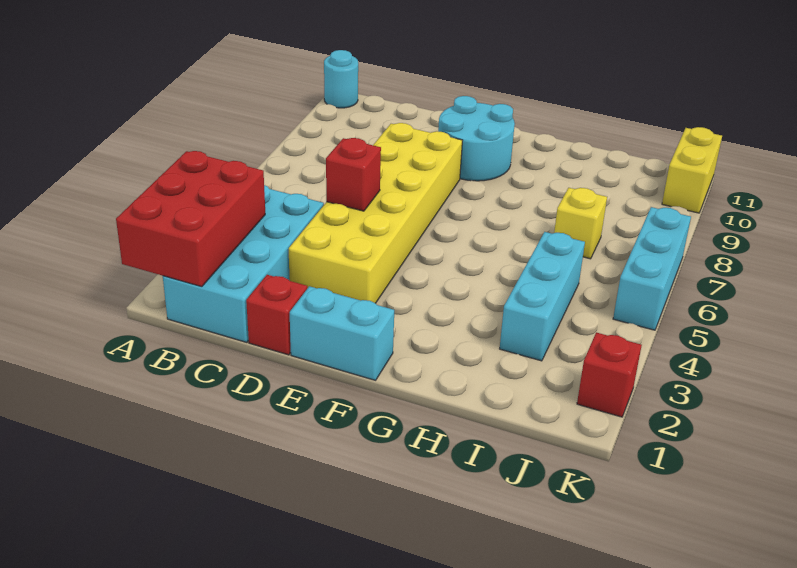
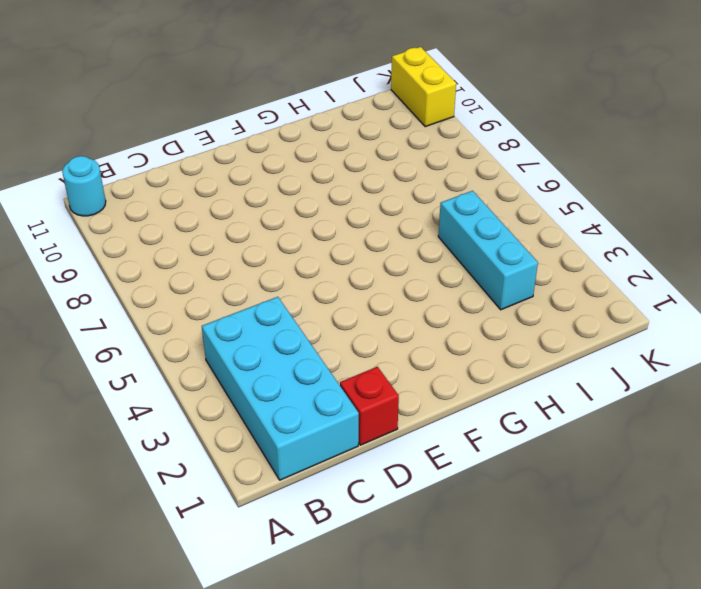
none -> yellow 2x6 brick [289,123,462,303]
none -> cyan 1x2 brick [290,286,394,380]
none -> cyan 2x2 round brick [438,96,515,181]

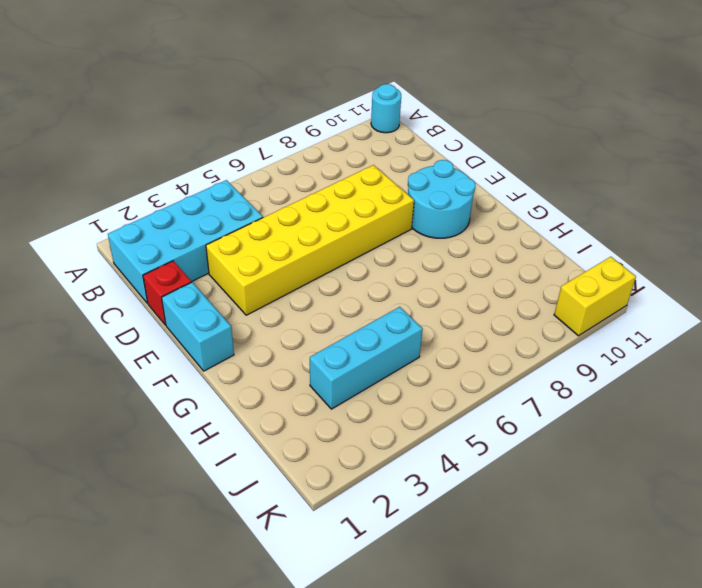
none -> yellow 1x1 brick [554,188,607,259]
none -> red 1x1 brick [577,332,642,417]
none -> cyan 1x3 brick [613,207,691,330]

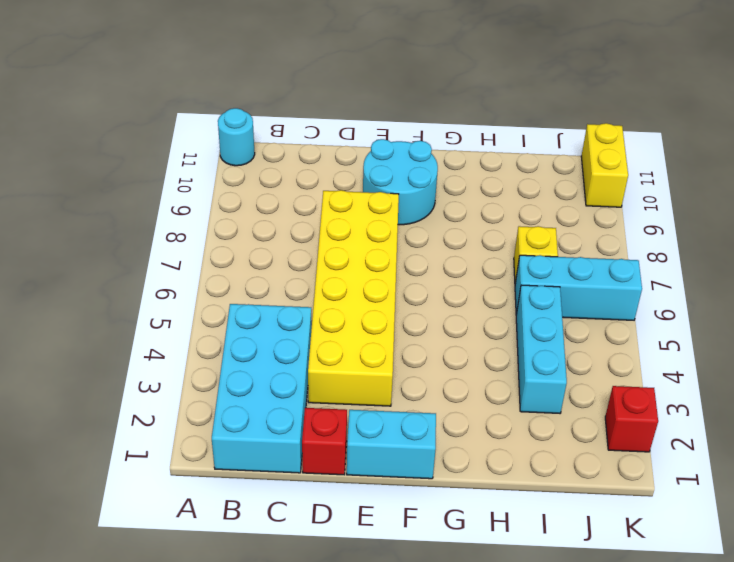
cyan 1x3 brick [515,255,642,320] -> cyan 1x3 brick turned to [613,207,691,330]
none -> red 2x3 brick [116,151,265,287]
none -> red 1x1 brick [326,138,381,211]

